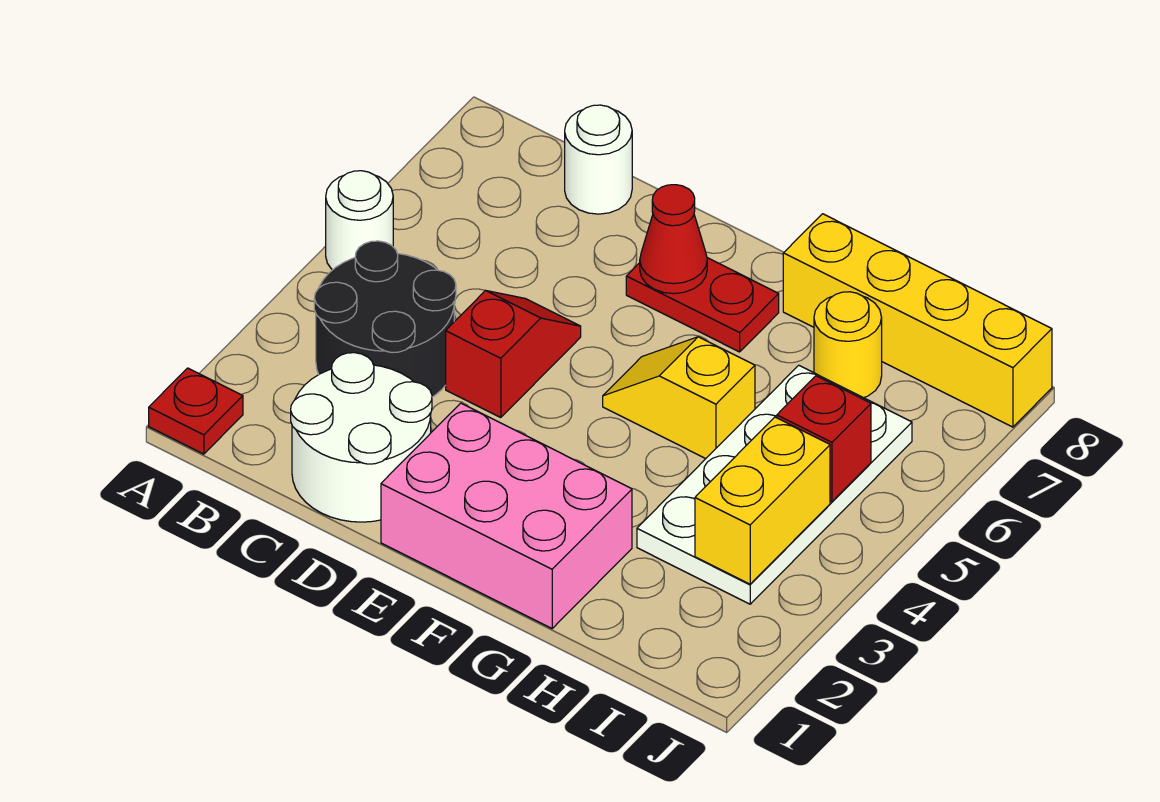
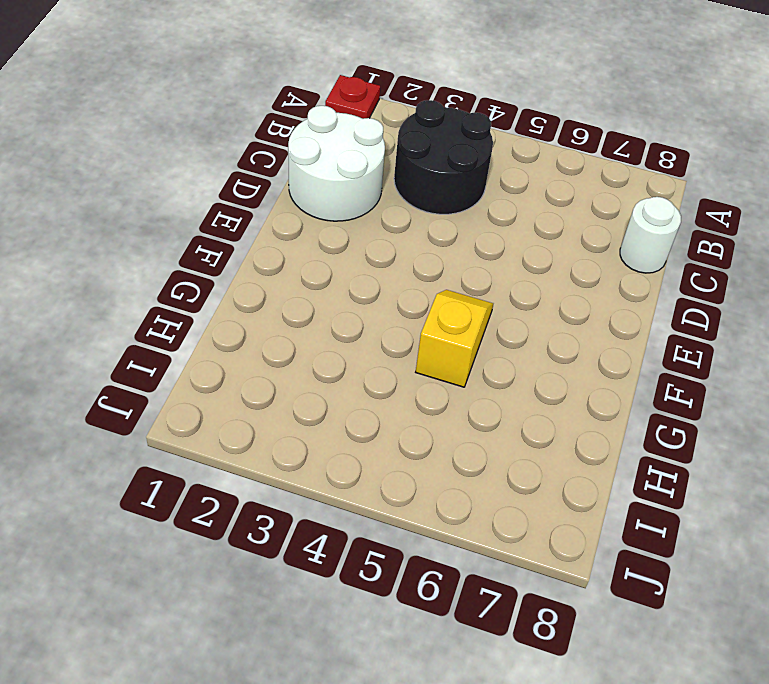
none -> white 1x1 round brick [326,171,393,270]
none -> red 1x2 slope [446,290,581,418]
none -> pink 2x3 brick [381,403,632,628]

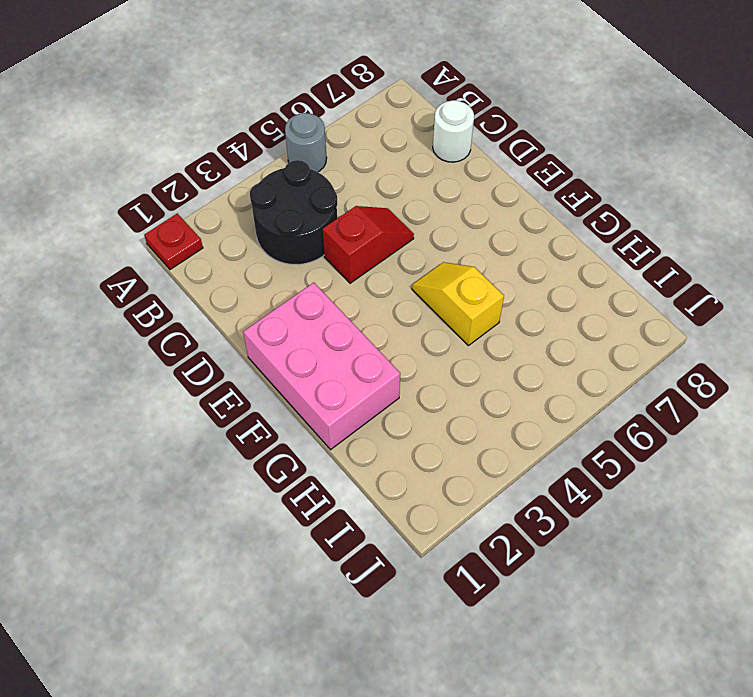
grey 1x1 round brick [285,113,327,172] -> white 1x1 round brick [326,171,393,270]
none -> white 2x2 round brick [291,353,432,522]
none -> red 1x2 plate [626,258,779,352]
none -> yellow 1x4 brick [783,214,1052,427]

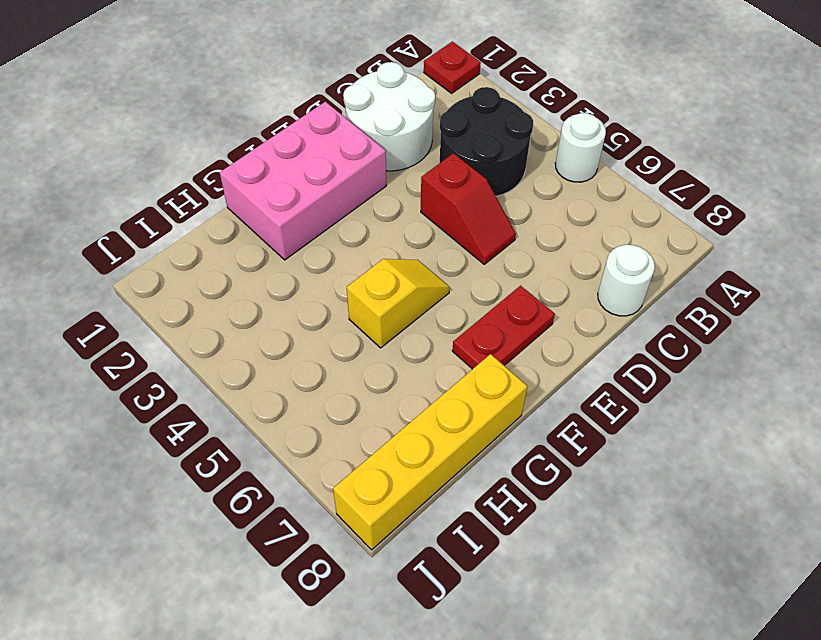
none -> white 2x4 plate [637,365,912,604]
none -> yellow 1x1 round brick [814,292,882,398]
none -> red 1x1 cone [640,185,707,294]

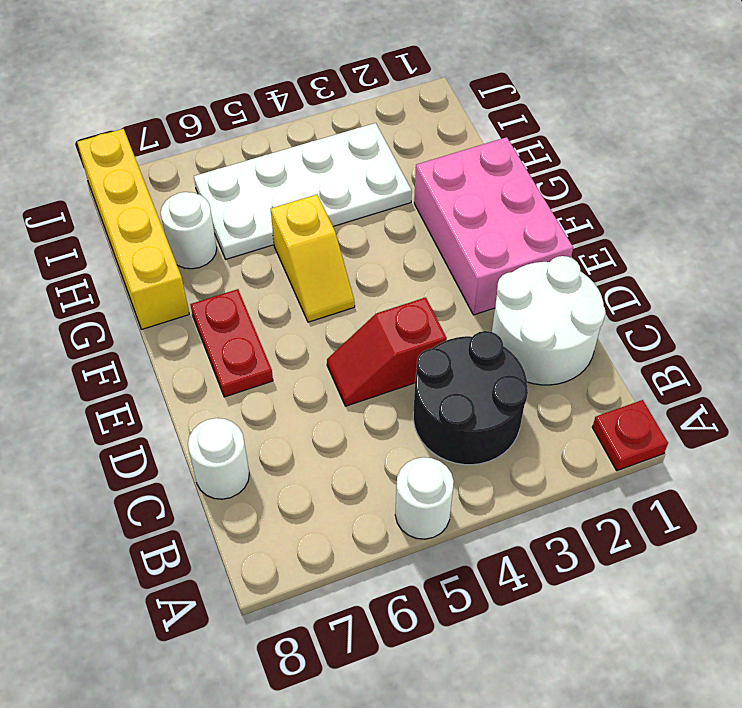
white 1x1 round brick [161,192,217,269] -> yellow 1x1 round brick [814,292,882,398]
none -> red 1x1 cone [640,185,707,294]
none -> yellow 1x2 brick [695,417,830,584]
none -> red 1x1 brick [777,376,871,502]

